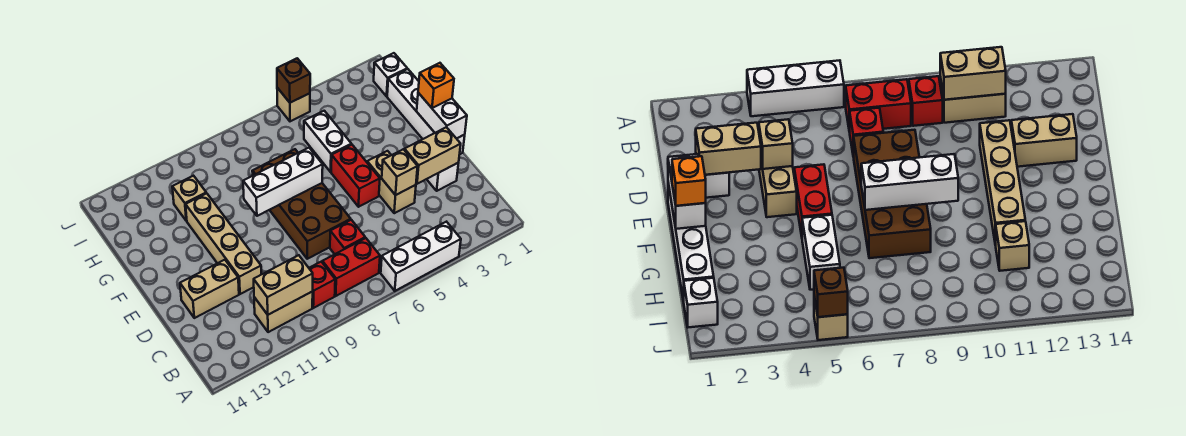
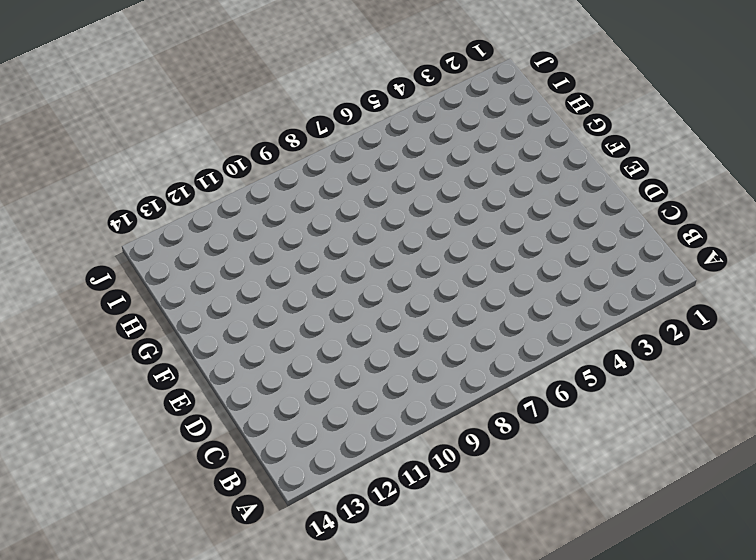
none -> white 1x3 brick [381,222,461,291]
none -> red 1x2 brick [322,238,380,296]
none -> red 1x1 brick [309,262,335,308]

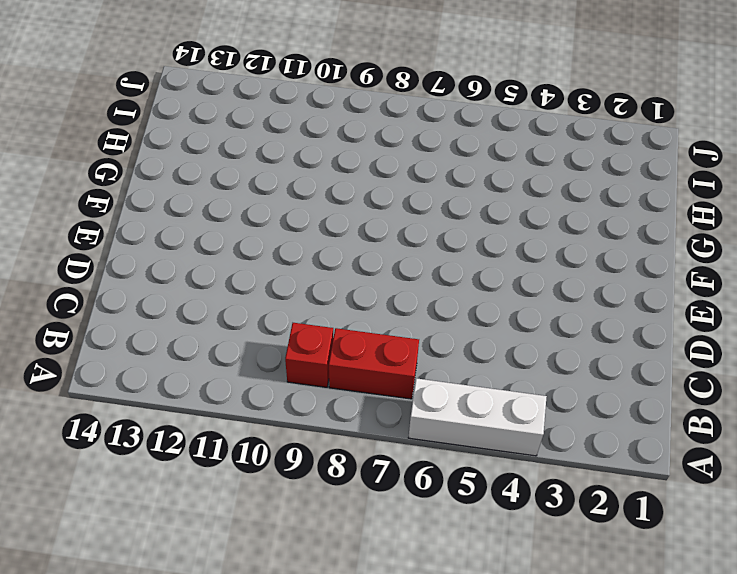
none -> tan 1x2 brick [254,291,313,332]
none -> red 1x1 brick [330,220,365,254]
none -> white 1x1 brick [427,163,458,191]

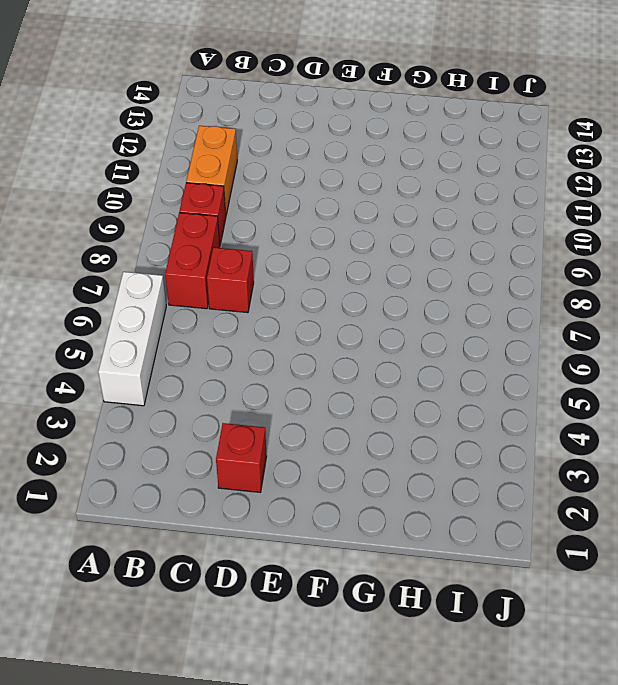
orange 1x2 brick [186,126,237,215] -> tan 1x2 brick [254,291,313,332]
red 1x1 brick [216,423,267,492] -> white 1x1 brick [427,163,458,191]
none -> tan 1x2 brick [367,151,416,213]
none -> brown 2x4 brick [252,149,351,259]
none -> tan 1x4 brick [186,193,261,294]

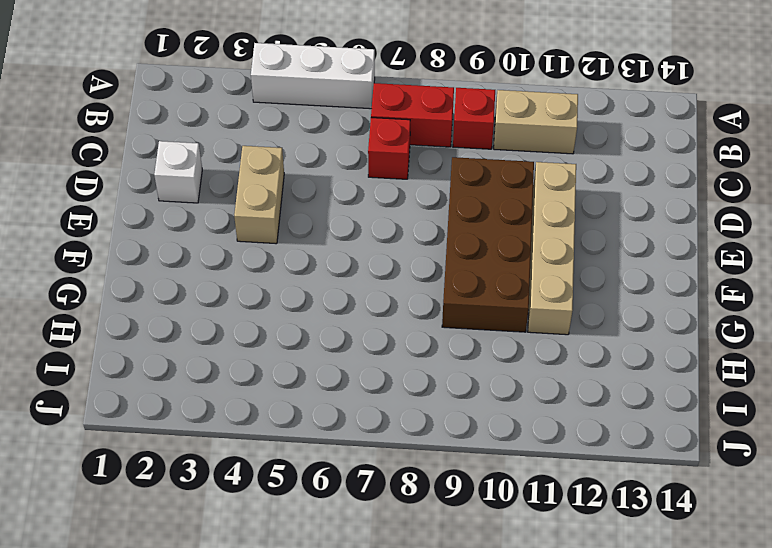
brown 2x4 brick [442,157,534,332] -> brown 2x4 brick moved to [252,149,351,259]
none -> tan 1x2 brick [180,260,239,318]
none -> white 1x4 brick [387,69,465,154]
none -> red 1x2 brick [331,145,380,207]

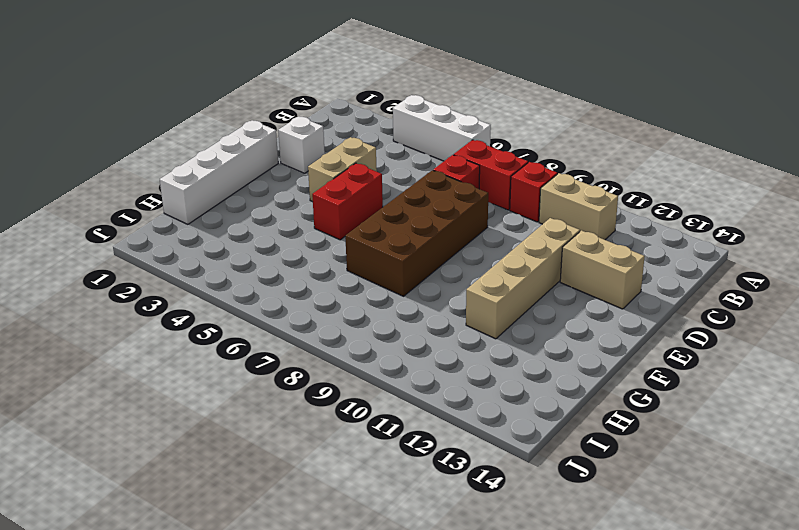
none -> white 1x2 brick [304,111,351,172]
none -> tan 1x1 brick [172,176,206,221]
none -> white 1x1 brick [374,53,407,96]

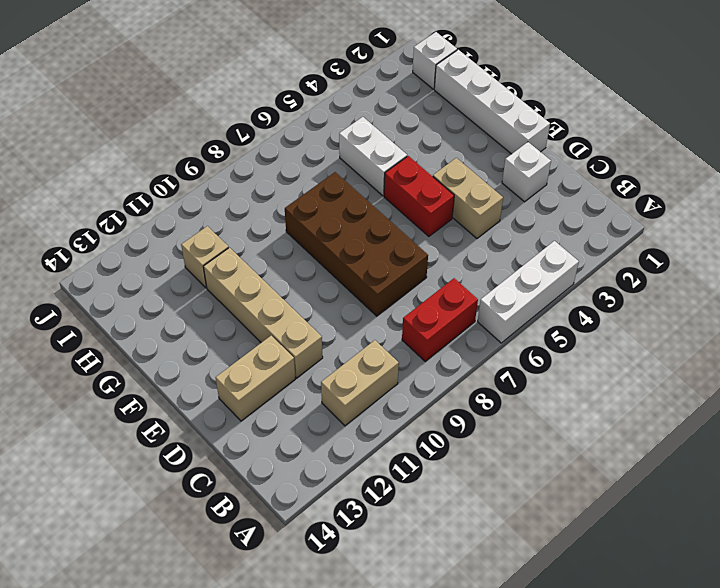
none -> red 1x1 brick [309,262,335,308]
none -> red 1x1 brick [330,220,365,254]
none -> tan 1x1 brick [277,88,310,121]

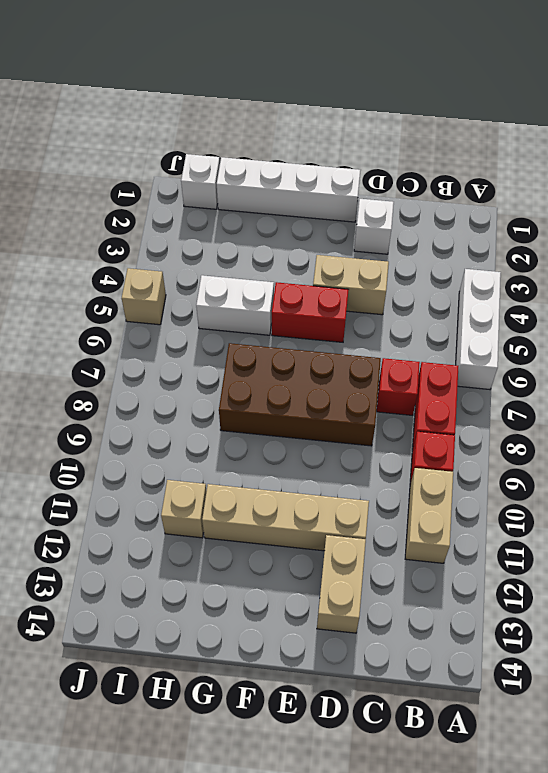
none -> tan 1x2 brick [254,255,313,315]
none -> tan 1x2 brick [404,127,461,184]
none -> tan 1x1 brick [382,149,418,195]

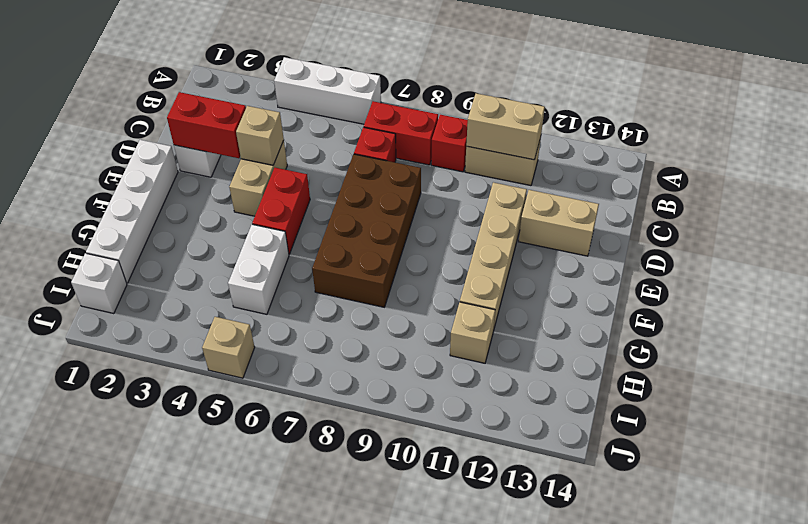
red 1x2 brick [167,92,246,158] -> tan 1x2 brick [404,127,461,184]
none -> white 1x2 brick [417,93,467,139]
none -> white 1x3 brick [243,148,323,216]
none -> brown 1x1 brick [277,58,310,103]

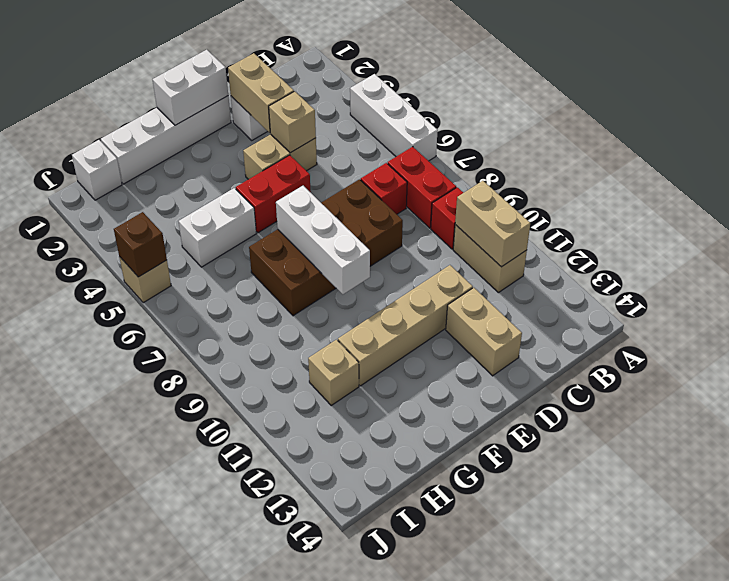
none -> orange 1x1 brick [418,63,454,108]

